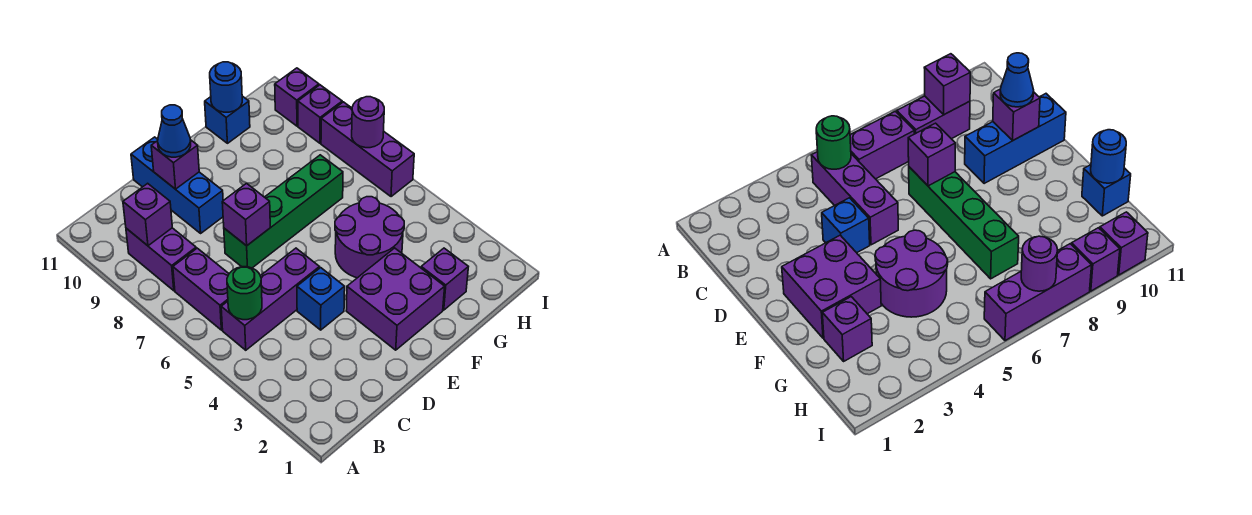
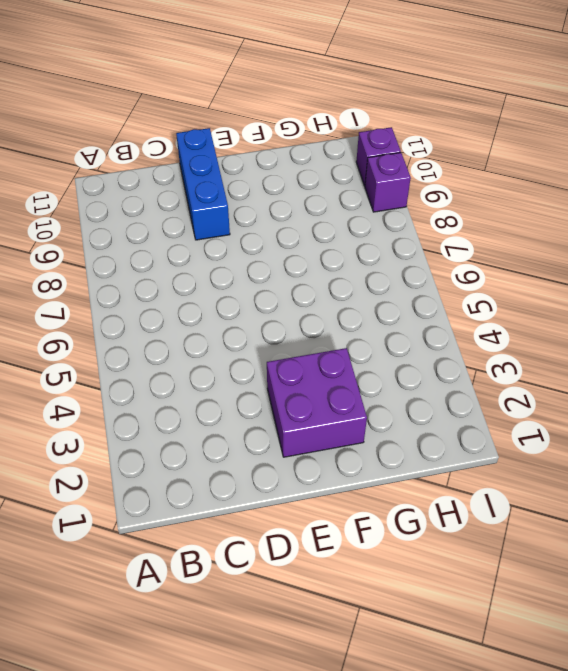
none -> purple 1x3 brick [221,248,320,350]
none -> purple 1x2 brick [173,248,229,330]
none -> purple 1x2 brick [126,228,196,291]

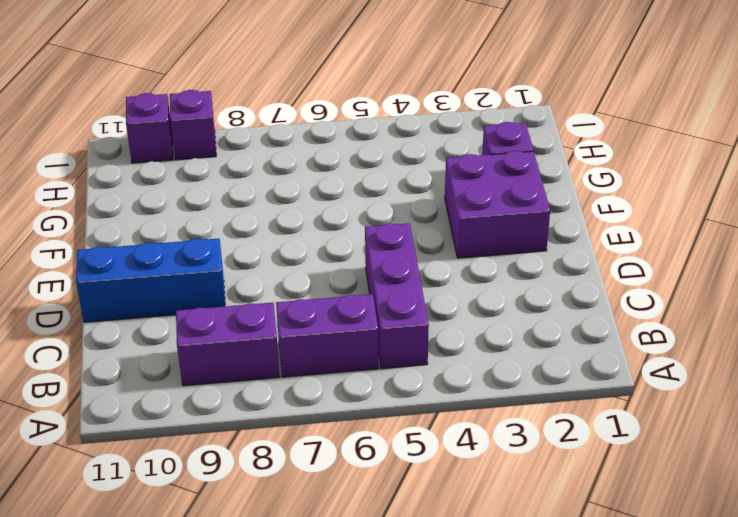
none -> blue 1x1 brick [297,268,345,330]
none -> green 1x4 brick [224,155,343,268]
none -> purple 2x2 round brick [335,197,404,278]

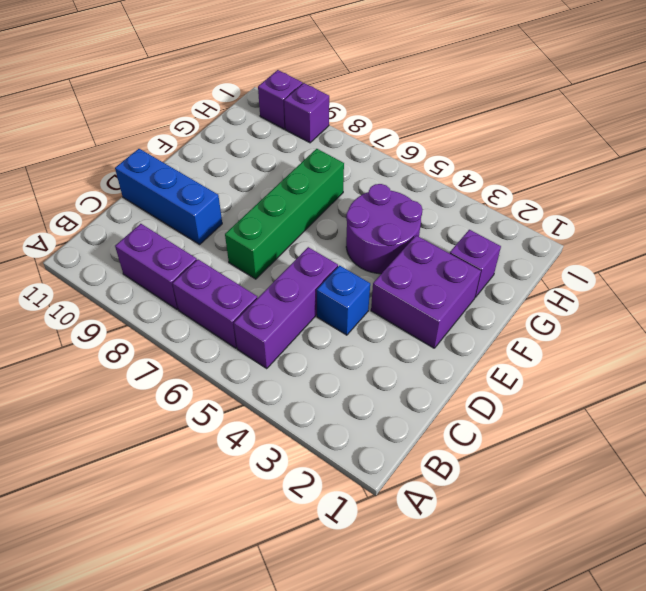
none -> blue 1x1 brick [205,96,250,143]
none -> purple 1x3 brick [321,102,414,197]
none -> green 1x1 round brick [227,267,262,320]

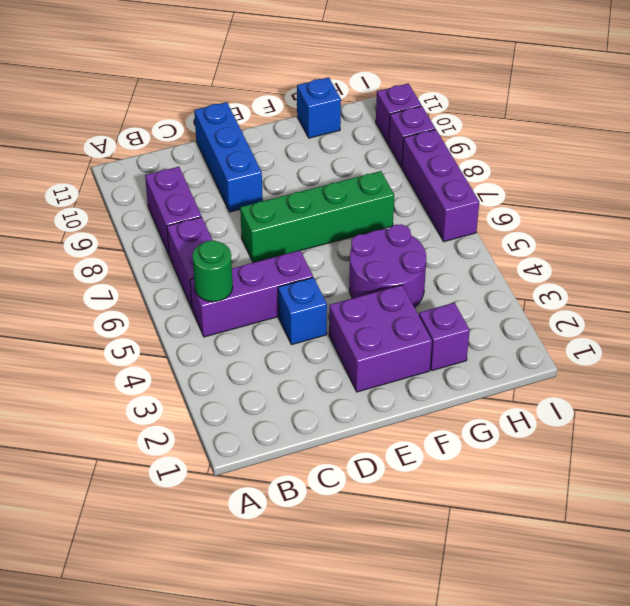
none -> purple 1x1 brick [123,183,172,246]
none -> purple 1x1 brick [222,184,270,246]
none -> purple 1x1 brick [151,140,199,189]

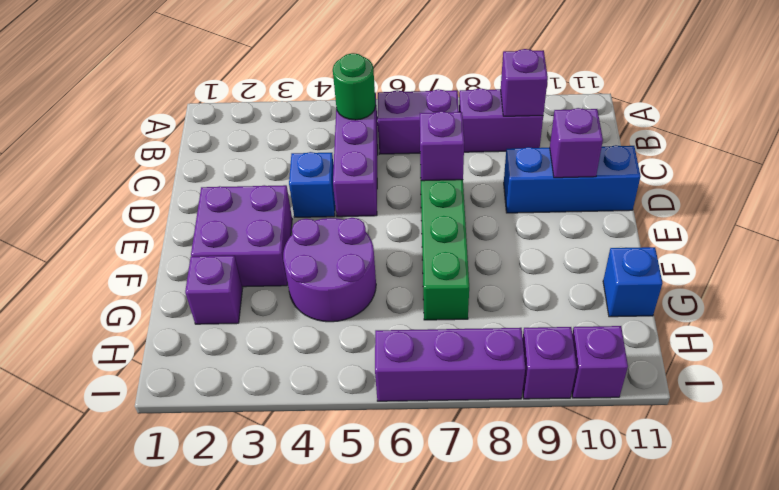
none -> blue 1x1 round brick [210,62,242,112]
none -> purple 1x1 round brick [352,97,384,148]
none -> blue 1x1 cone [158,105,191,157]

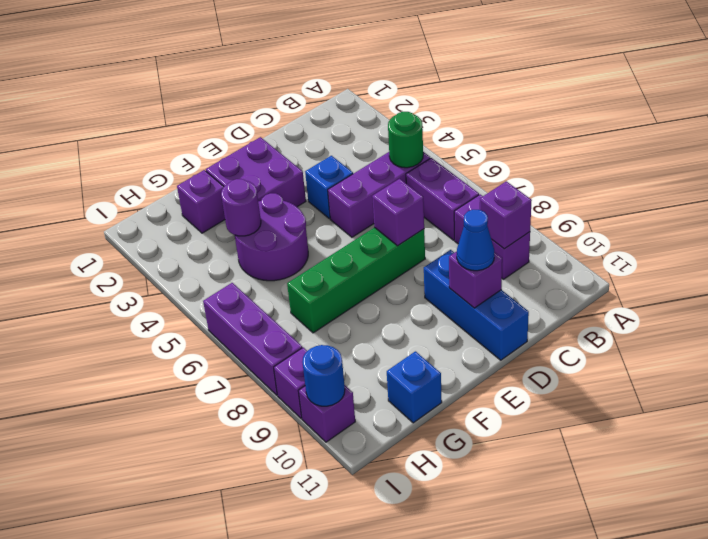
purple 1x1 round brick [221,179,261,236] -> purple 1x1 round brick moved to [352,97,384,148]
blue 1x1 round brick [302,345,345,406] -> blue 1x1 round brick moved to [210,62,242,112]

